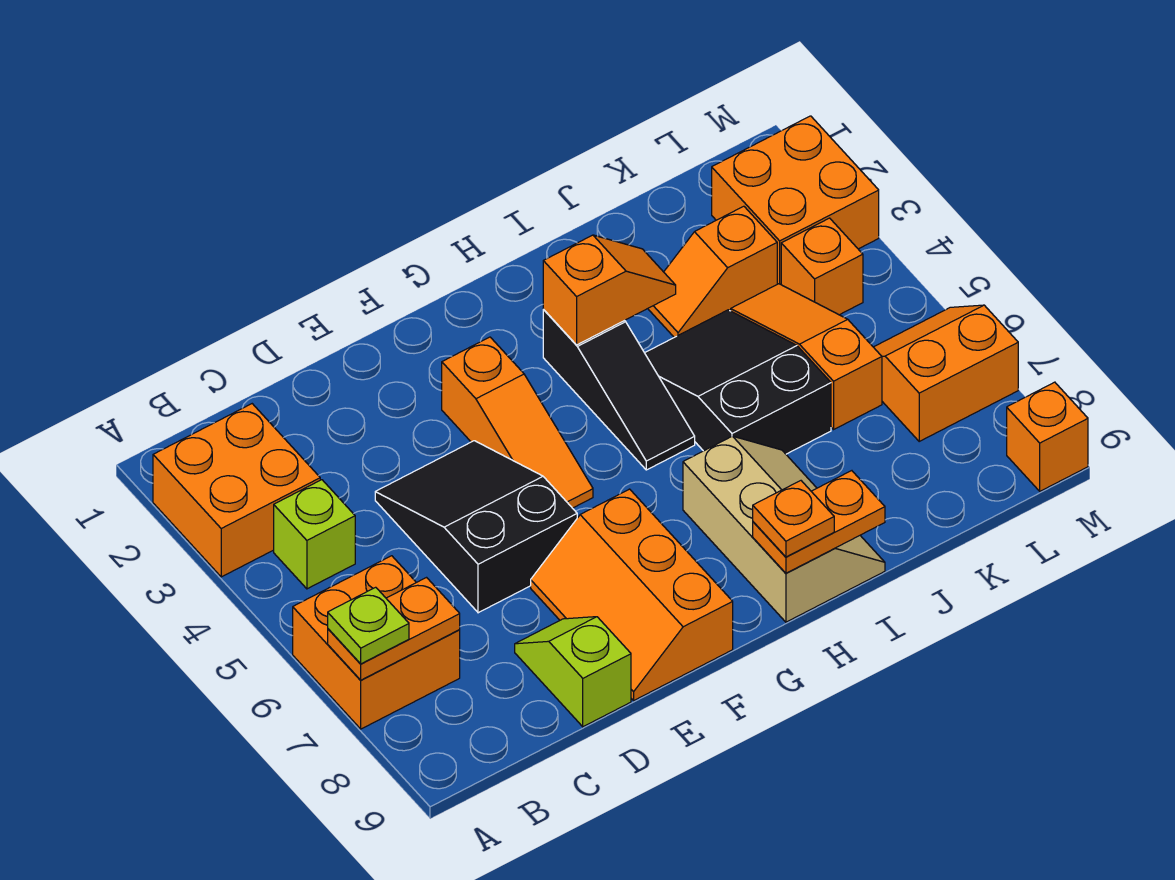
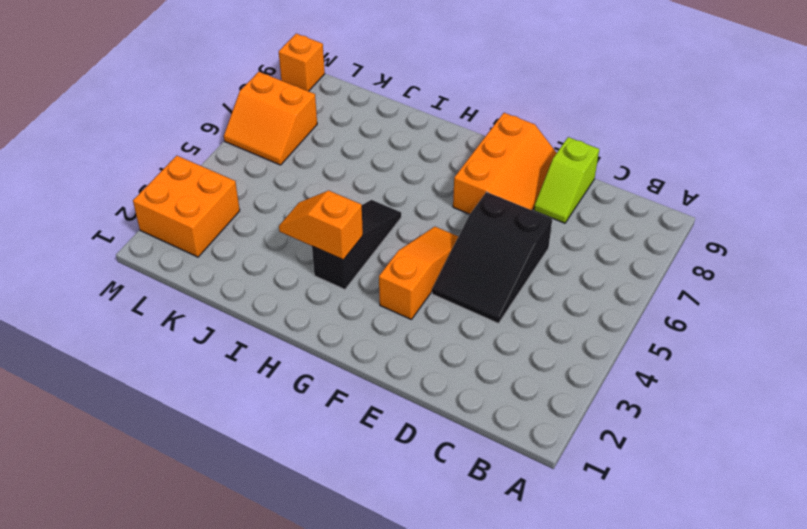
none -> orange 2x2 brick [153,404,320,577]
none -> orange 2x2 brick [293,556,460,729]
none -> lime 1x1 brick [274,480,355,589]

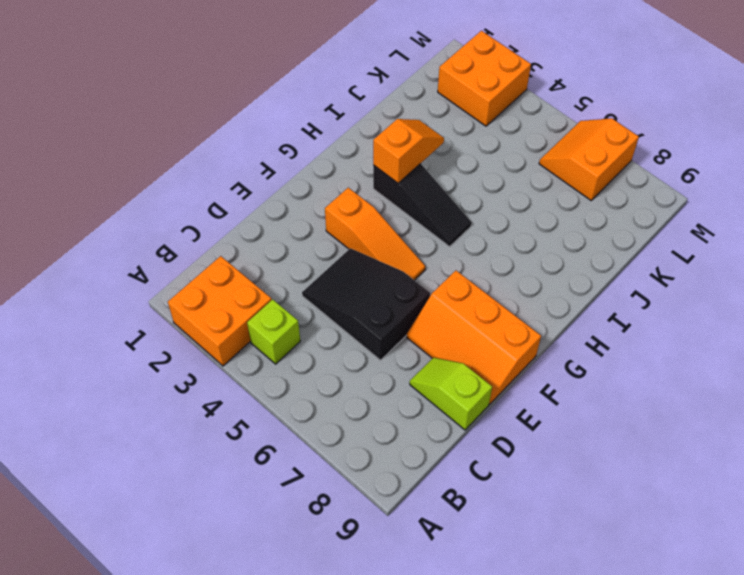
none -> orange 2x2 brick [293,556,460,729]
none -> tan 2x3 slope [683,436,885,622]
none -> black 2x3 slope [645,310,831,454]

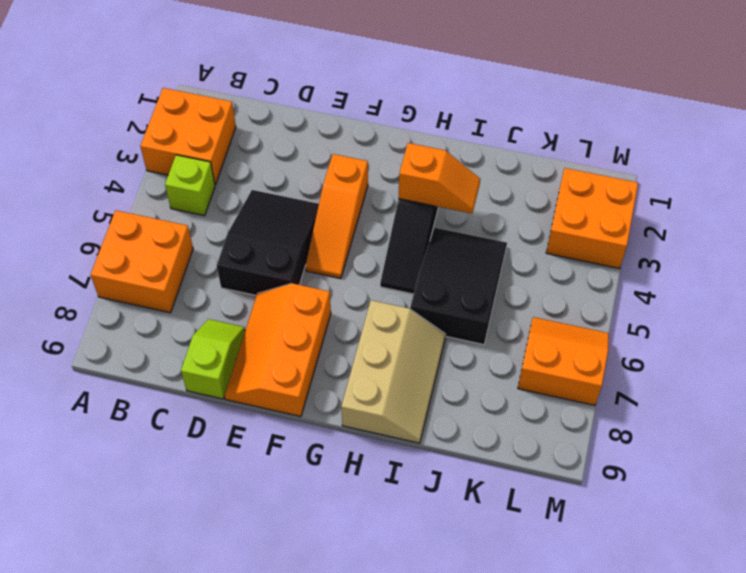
none -> orange 1x2 slope [648,206,777,337]
none -> orange 1x3 slope [731,284,882,429]
none -> orange 1x1 brick [781,218,863,315]

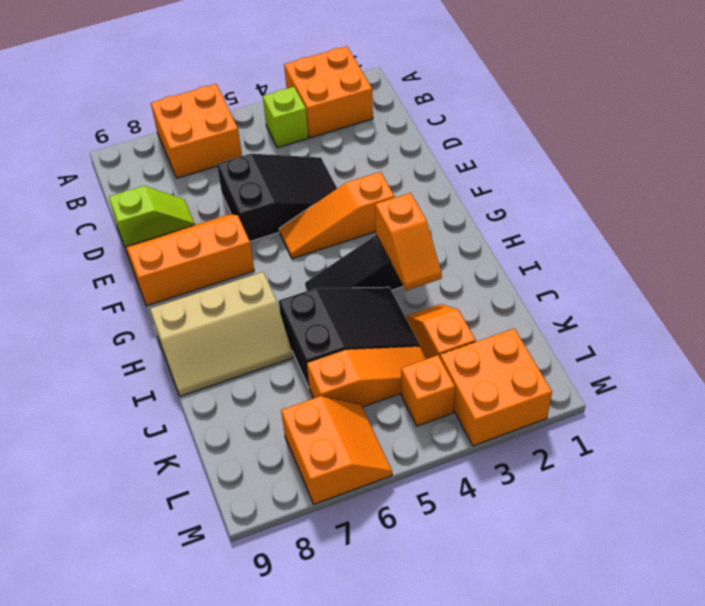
none -> orange 1x1 brick [1007,382,1088,491]
none -> orange 1x2 plate [328,578,460,680]
none -> orange 1x2 plate [753,471,885,573]

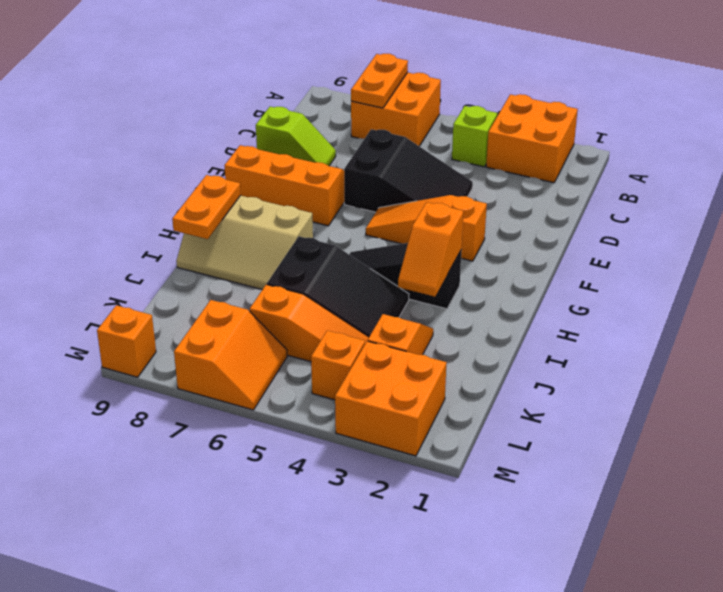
none -> lime 1x1 plate [328,587,409,664]
none -> orange 1x1 plate [753,481,834,557]

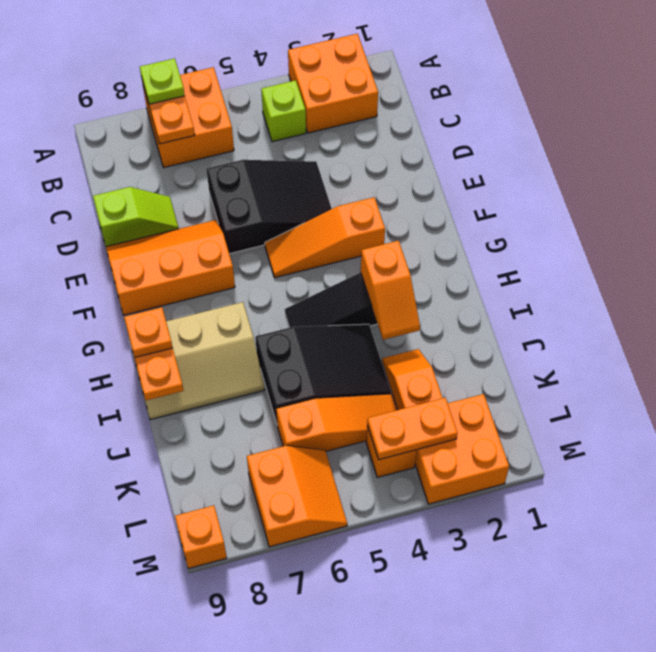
orange 1x2 plate [367,398,458,460] -> none

